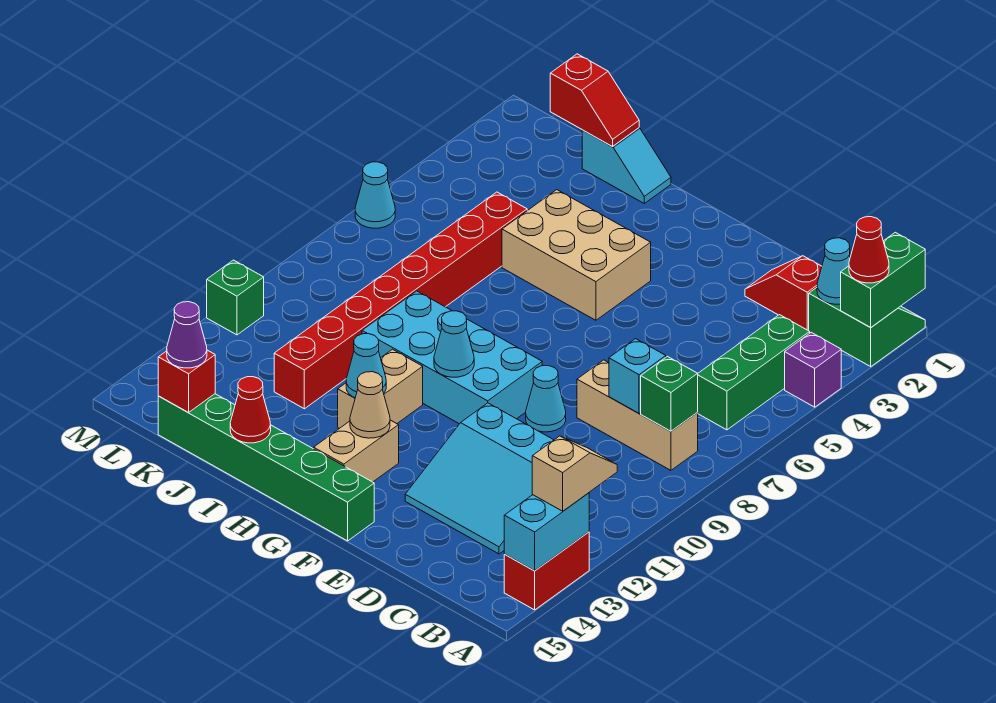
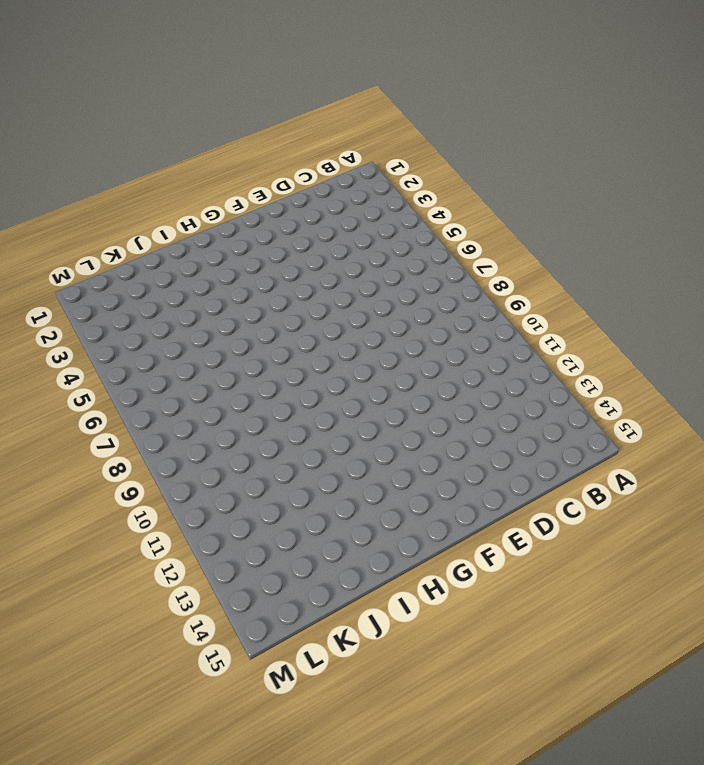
none -> green 2x2 slope [808,288,925,367]
none -> purple 1x1 brick [785,332,841,407]
none -> red 1x2 brick [504,532,589,610]
none -> green 1x3 brick [698,315,810,430]

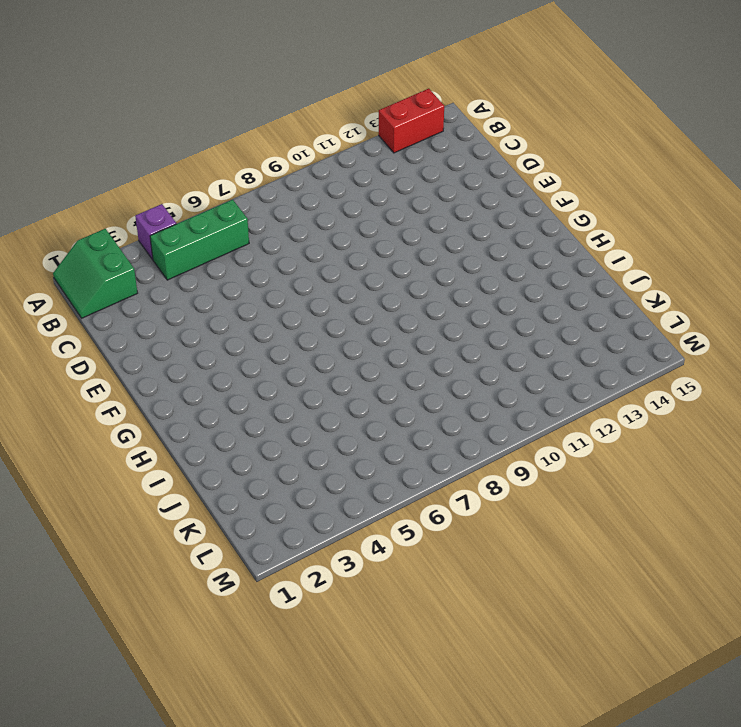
none -> tan 1x3 brick [577,360,698,470]
none -> red 1x2 slope [745,256,822,330]
none -> cyan 3x3 slope [405,403,553,554]
none -> cyan 1x1 cone [526,366,566,432]

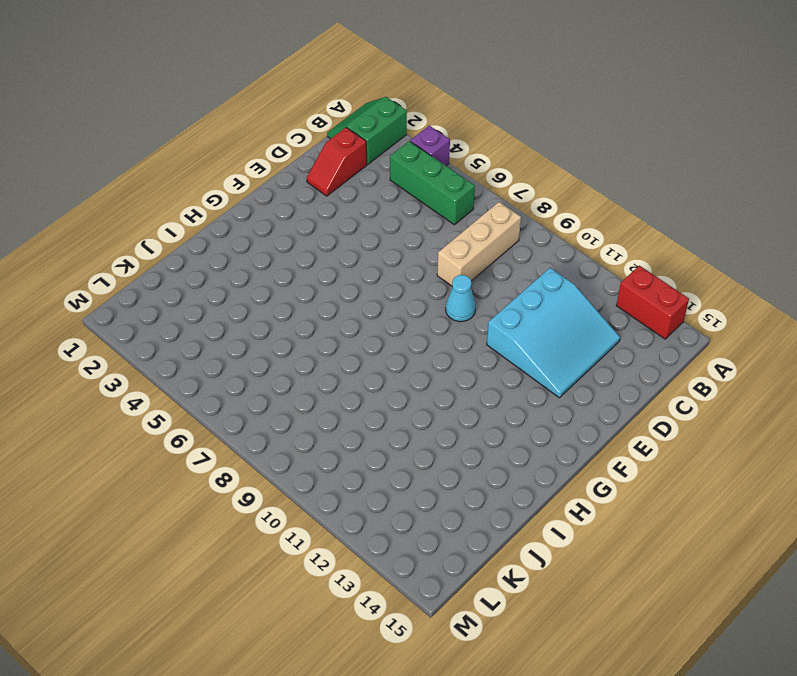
none -> cyan 2x4 brick [362,291,542,424]
none -> green 1x6 brick [158,394,374,541]
none -> tan 2x3 brick [502,190,651,320]
none -> tan 1x2 brick [314,420,399,482]

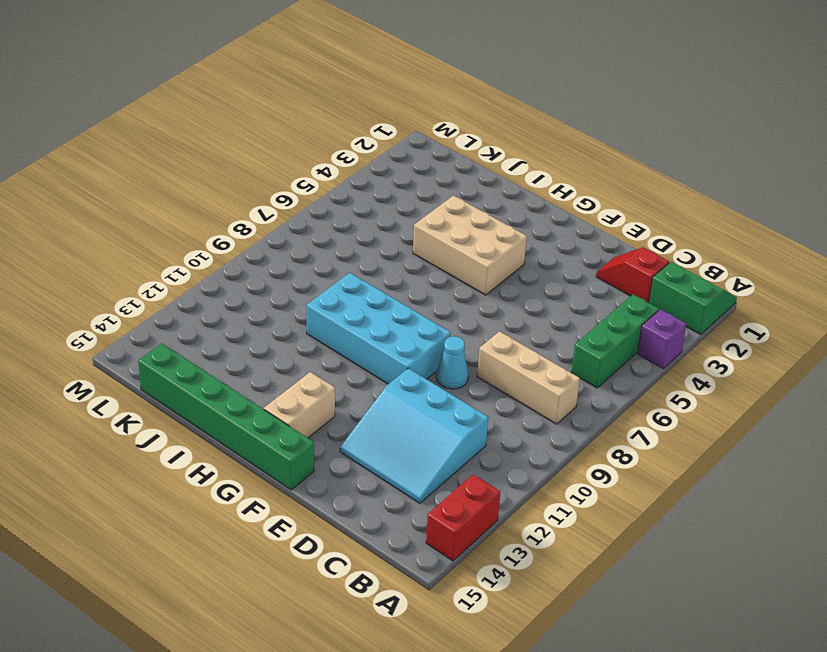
none -> tan 1x2 brick [338,349,423,428]
none -> cyan 1x2 slope [582,128,671,203]
none -> red 1x8 brick [274,192,527,409]
none -> cyan 1x1 cone [355,162,395,228]

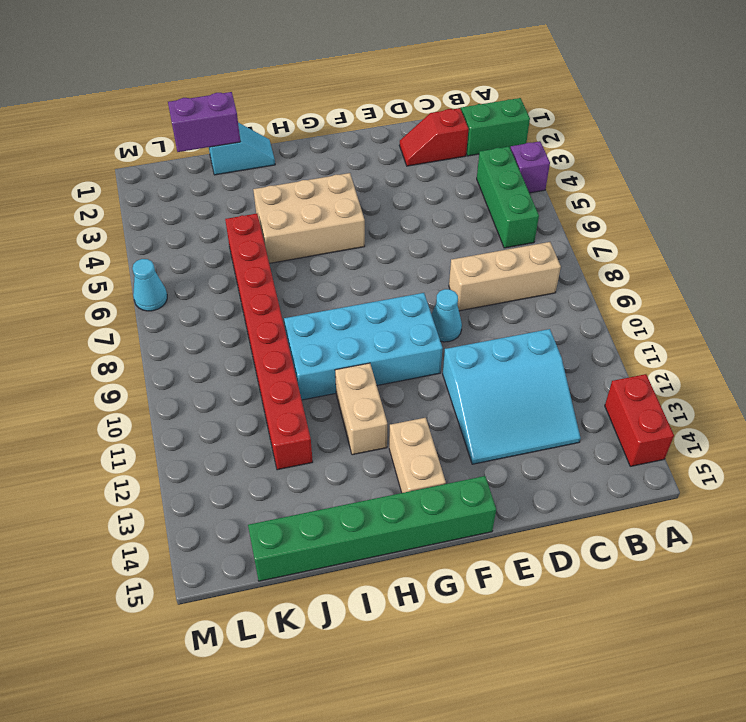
purple 1x2 brick [168,92,240,152] -> red 1x2 slope [550,54,639,147]
none -> green 1x1 brick [207,260,264,335]
none -> green 1x2 brick [841,232,925,327]
none -> cyan 1x2 brick [504,493,589,571]
none -> cyan 1x1 cone [817,238,850,304]

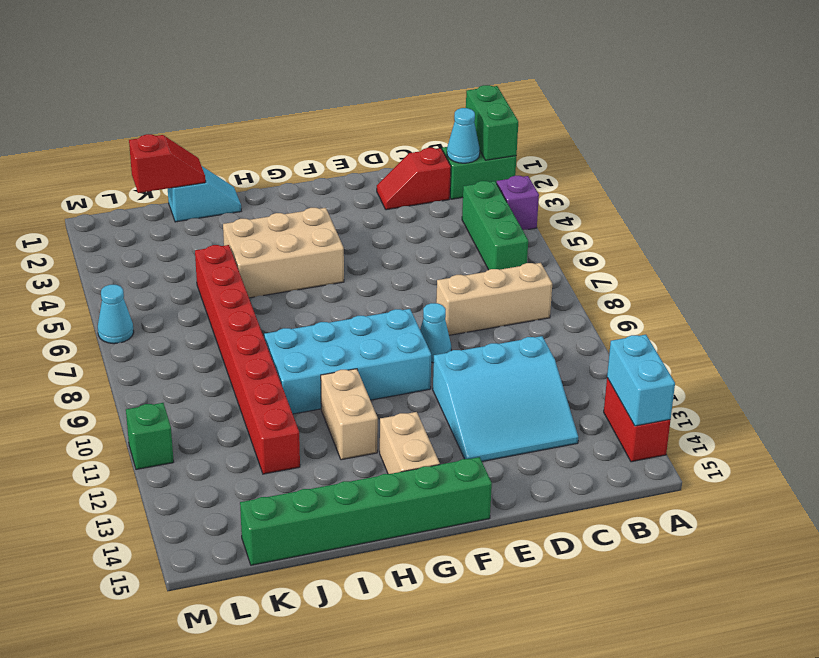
none -> green 1x1 brick [641,356,698,431]
none -> cyan 1x1 brick [609,339,666,413]
none -> cyan 1x1 cone [434,311,474,377]
none -> tan 1x1 cone [350,372,390,438]

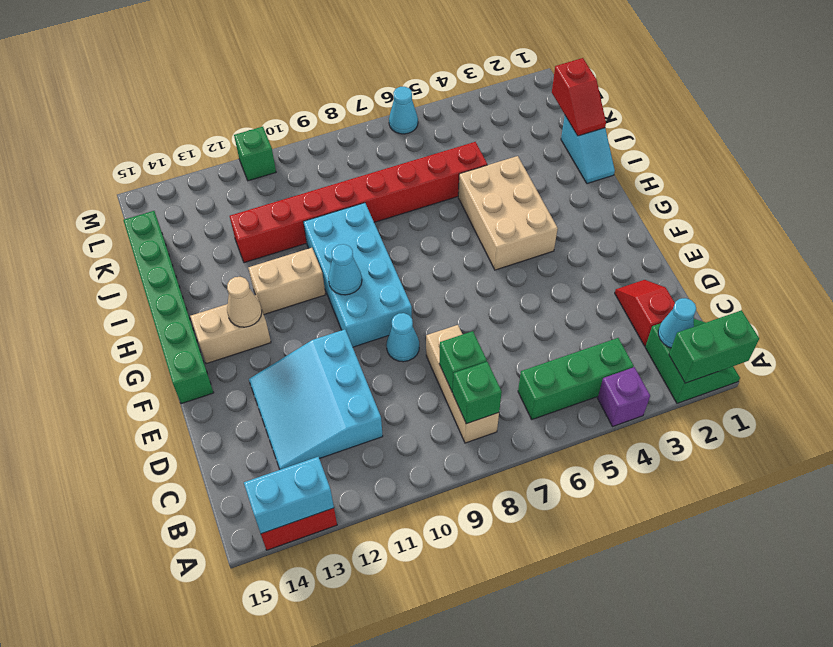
green 1x1 brick [439,331,487,393] -> cyan 1x1 brick [609,339,666,413]
none -> cyan 1x1 cone [346,334,386,398]
none -> red 1x1 cone [230,377,271,443]
none -> red 1x1 brick [158,350,215,412]
none -> red 1x1 cone [849,217,889,283]

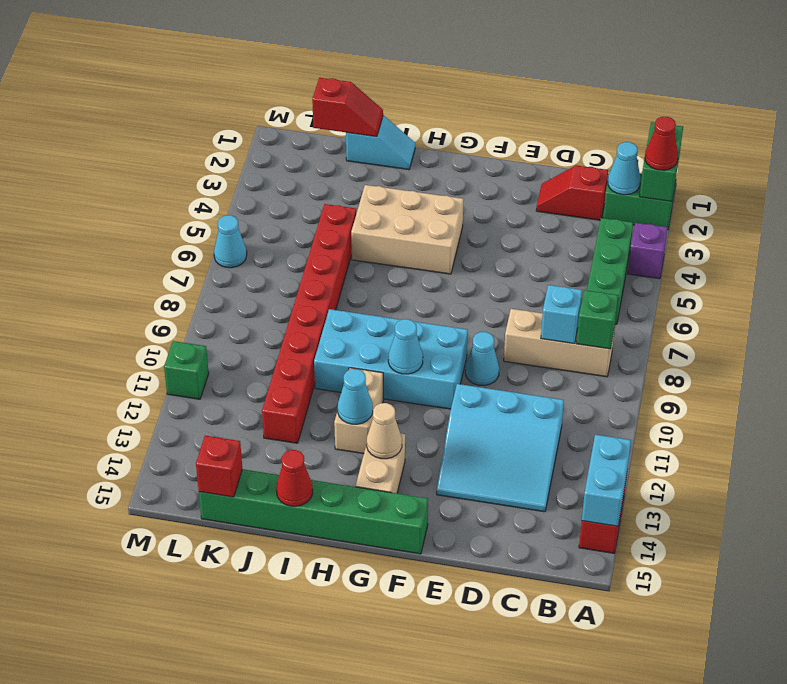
none -> tan 1x2 slope [532,436,617,511]
none -> purple 1x1 cone [167,302,207,368]

